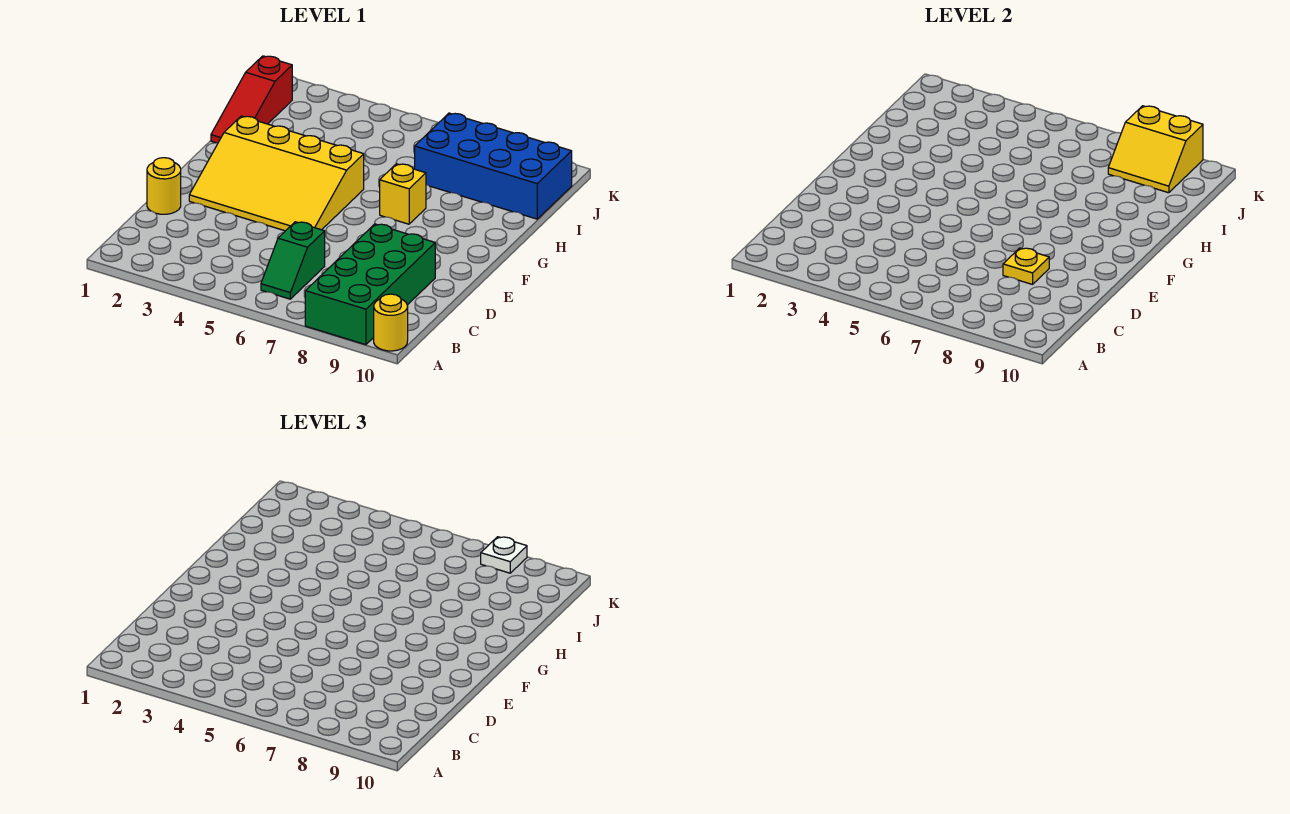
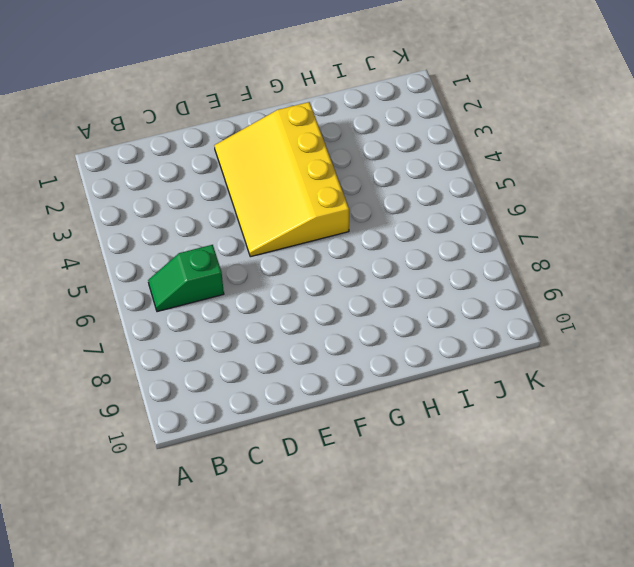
none -> green 2x4 brick [305,224,435,345]
none -> yellow 1x1 round brick [374,294,408,351]

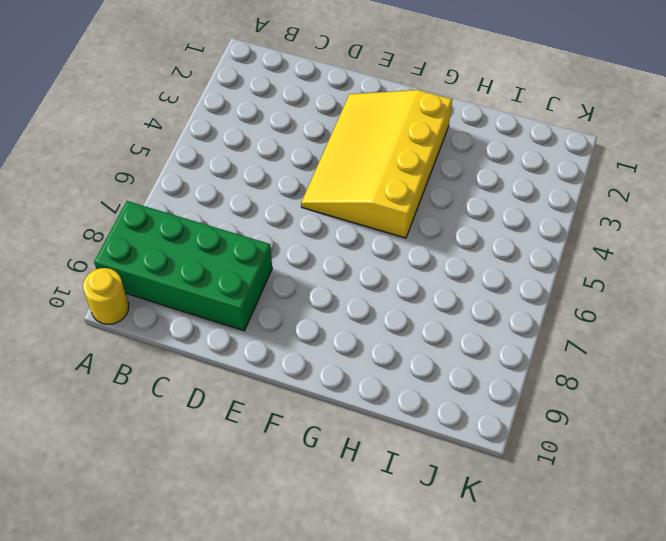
none -> green 1x2 slope [261,222,325,299]
none -> yellow 1x1 round brick [147,158,181,214]

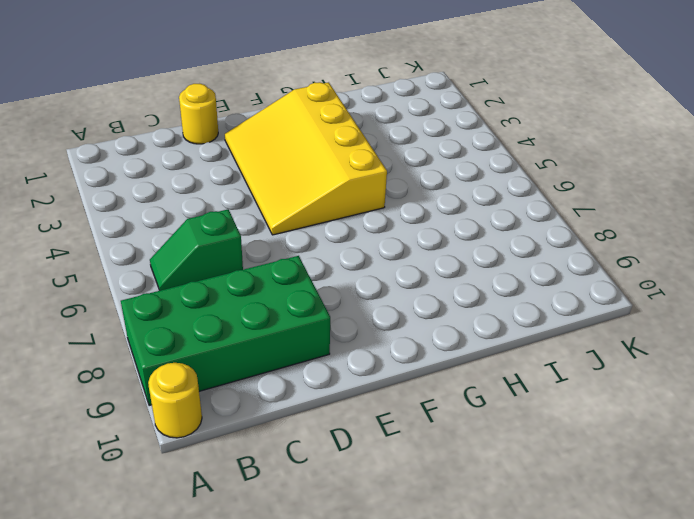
none -> yellow 1x1 brick [380,164,426,224]
none -> red 1x3 slope [211,56,292,143]

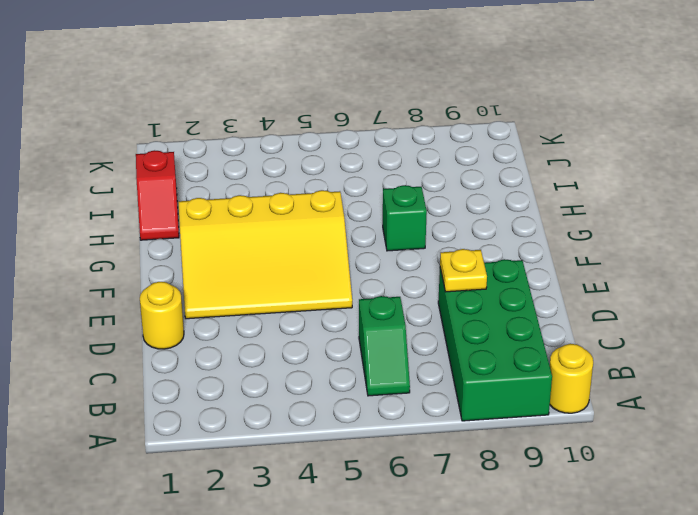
green 1x1 brick [383,185,427,251] -> yellow 1x1 brick [380,164,426,224]
red 1x2 slope [136,150,179,240] -> red 1x3 slope [211,56,292,143]
none -> blue 2x4 brick [415,113,572,219]
none -> yellow 2x2 slope [1108,106,1203,193]

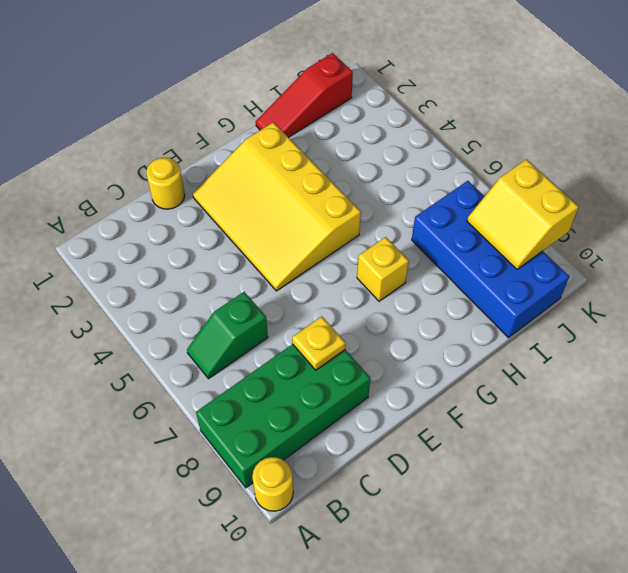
none -> white 1x1 plate [481,537,527,573]

